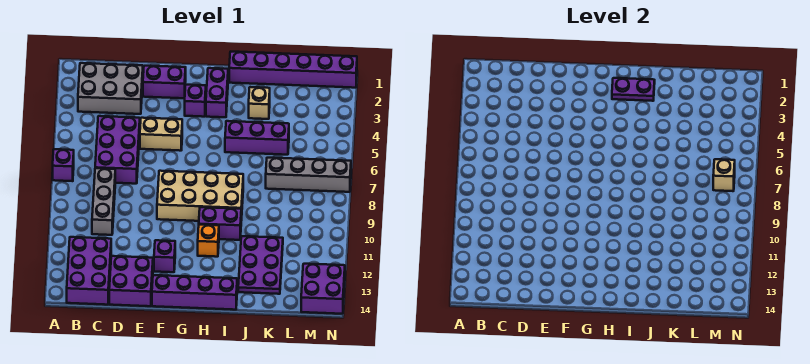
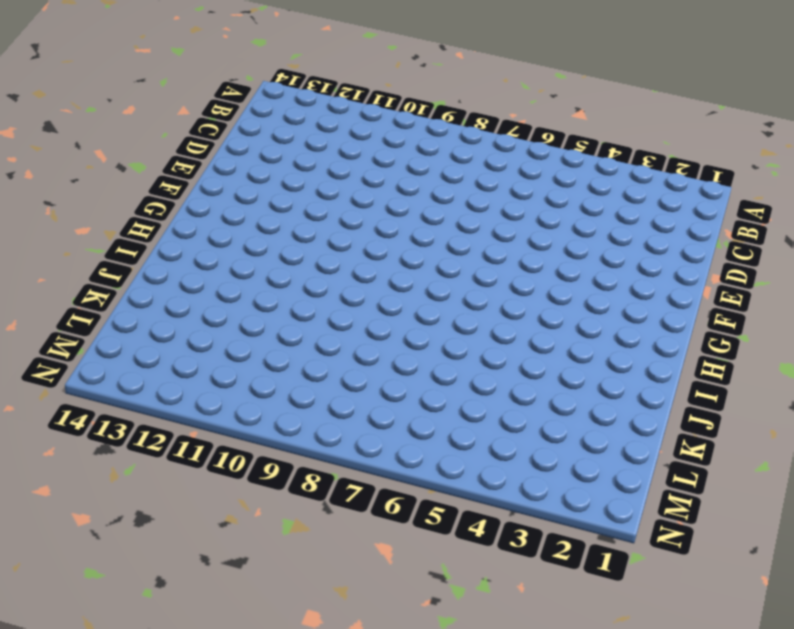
none -> purple 1x1 brick [53,149,74,181]
none -> grey 2x3 brick [78,63,143,114]
none -> purple 2x3 brick [67,237,111,305]

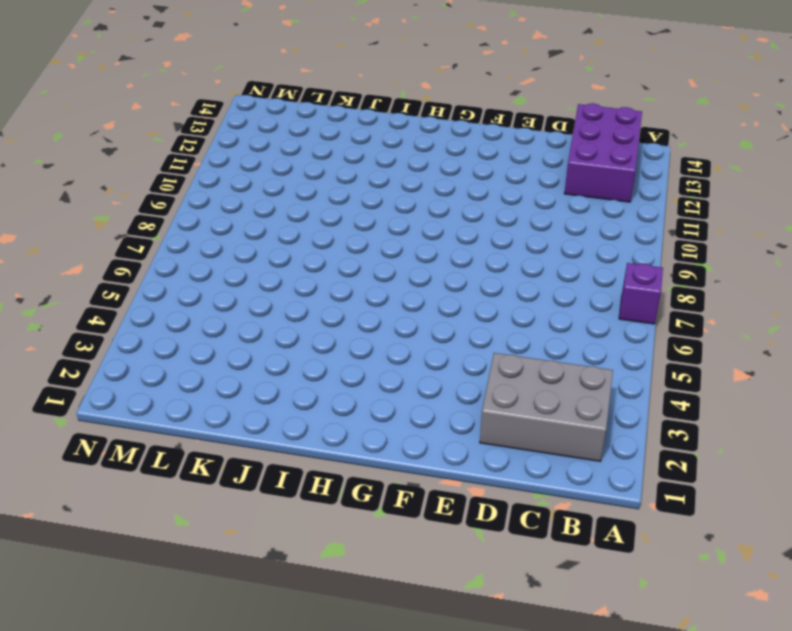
none -> purple 2x3 brick [95,116,140,184]
none -> grey 1x3 brick [92,168,115,235]
none -> purple 2x2 brick [109,256,153,306]

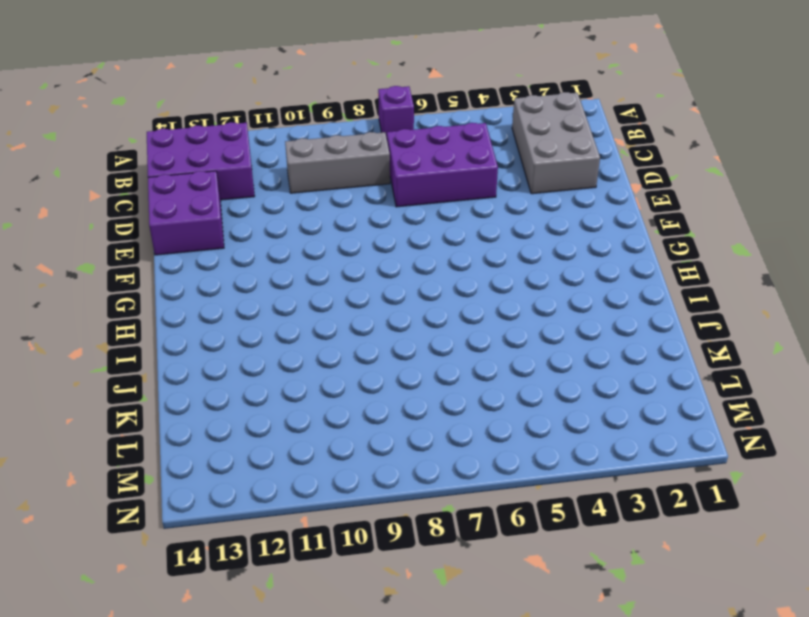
none -> purple 1x2 brick [143,66,186,98]
none -> tan 1x2 brick [140,118,182,151]
none -> tan 2x4 brick [157,171,243,221]

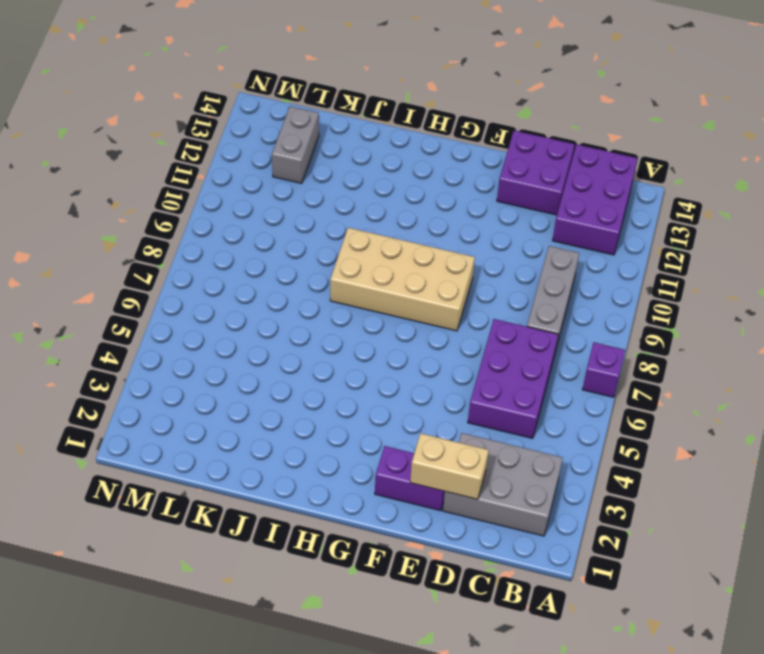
tan 1x2 brick [410,433,489,499] -> tan 1x2 brick moved to [140,118,182,151]
grey 1x2 brick [272,106,319,183] -> none
none -> purple 1x1 brick [154,240,175,272]
none -> purple 1x4 brick [152,275,237,310]
none -> purple 1x1 brick [185,85,206,117]

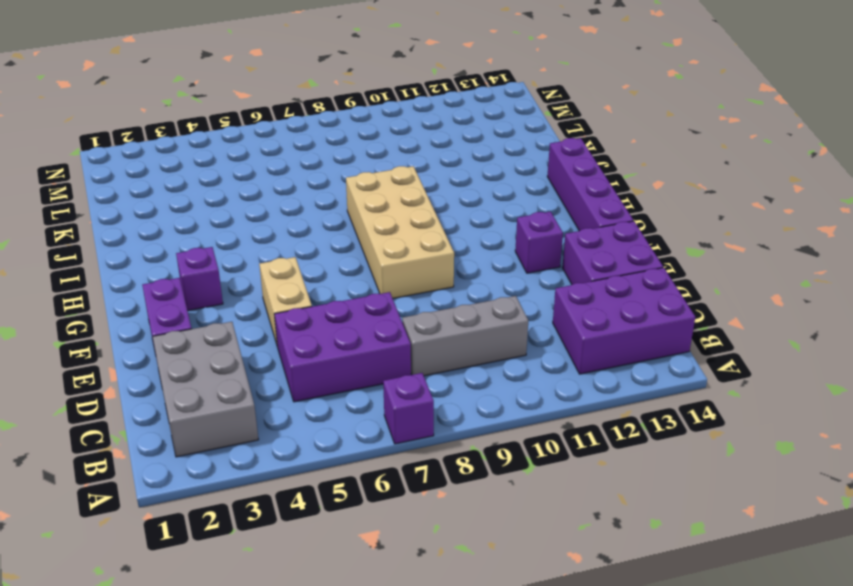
none -> purple 1x2 brick [206,68,228,117]
none -> purple 1x2 brick [199,207,241,240]
none -> orange 1x1 brick [198,225,219,257]

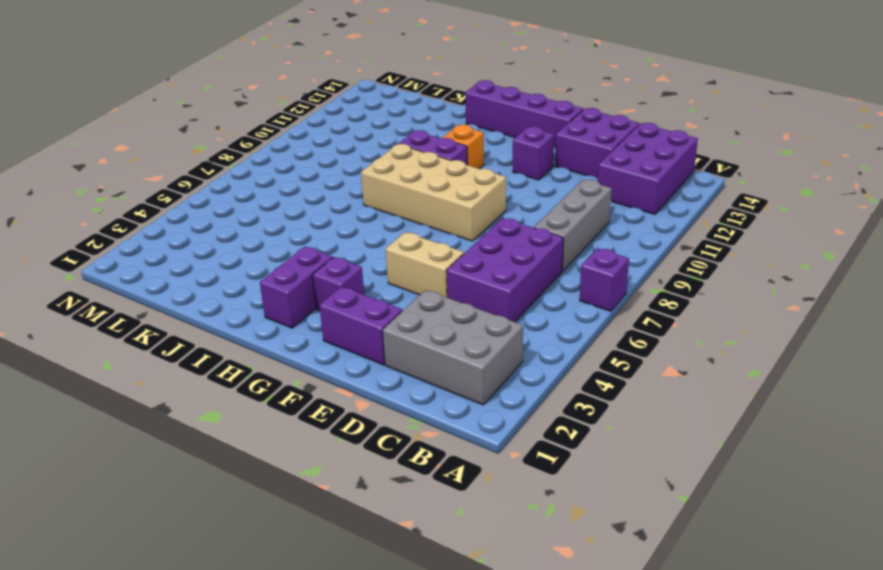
none -> purple 1x6 brick [229,52,357,88]
none -> purple 1x3 brick [225,121,289,155]
none -> tan 1x1 brick [249,87,270,119]

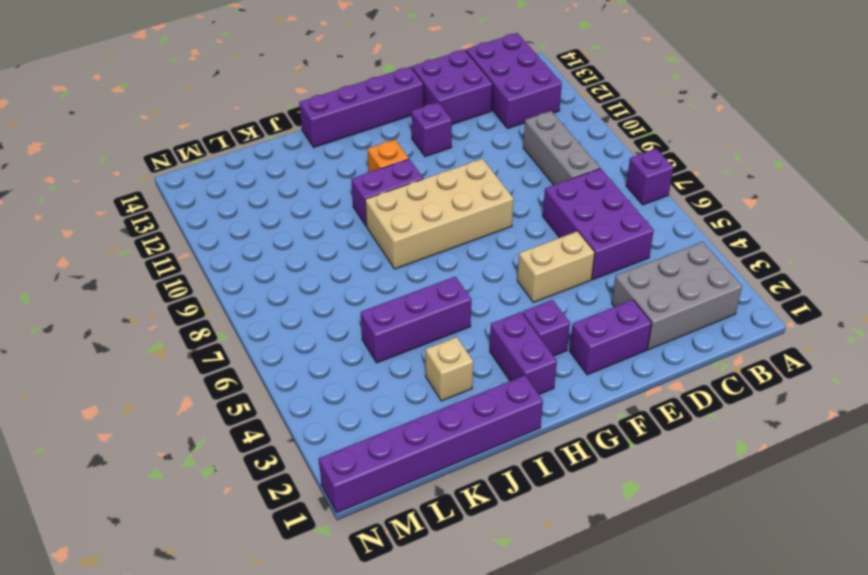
none -> purple 2x3 plate [238,236,283,294]
none -> grey 1x4 brick [266,158,351,192]
none -> purple 2x2 brick [301,264,345,314]

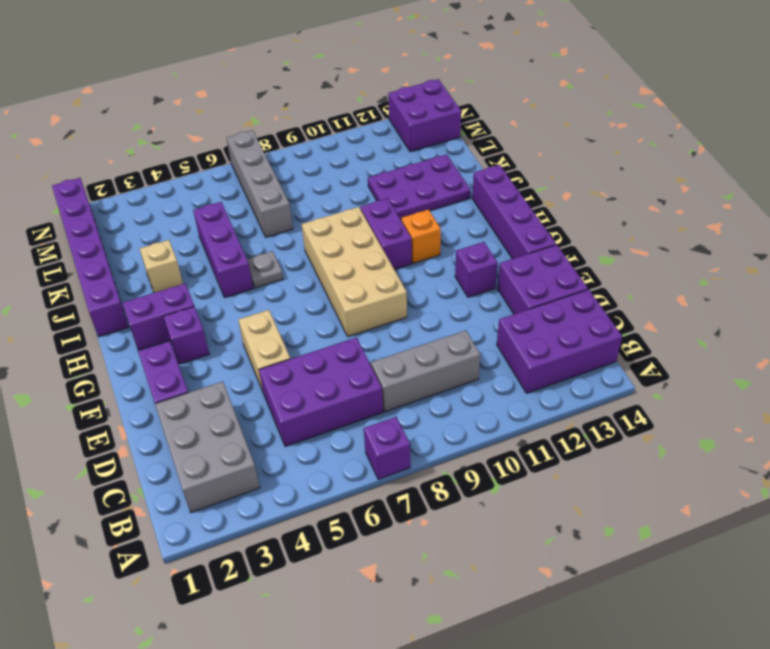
grey 1x1 plate [247,251,283,288] -> none
none -> purple 1x2 plate [612,78,655,101]
none -> tan 1x1 brick [713,159,735,191]

